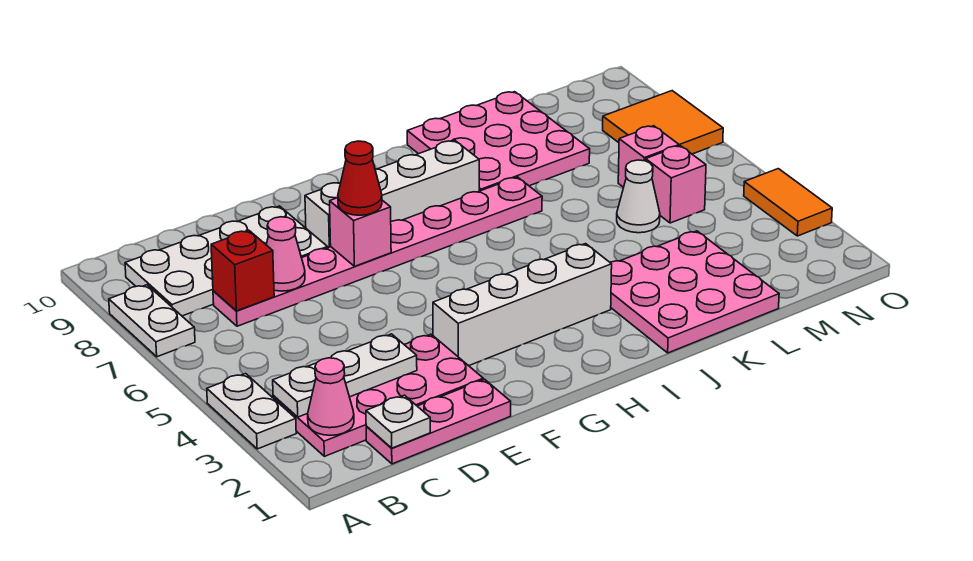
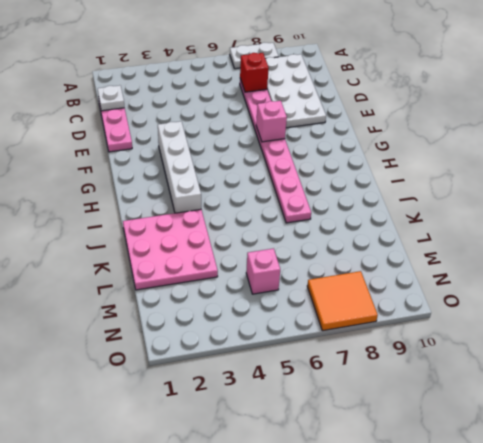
none -> white 1x2 plate [207,374,296,449]
none -> pink 2x4 plate [273,334,483,456]
none -> white 1x4 brick [305,141,479,248]

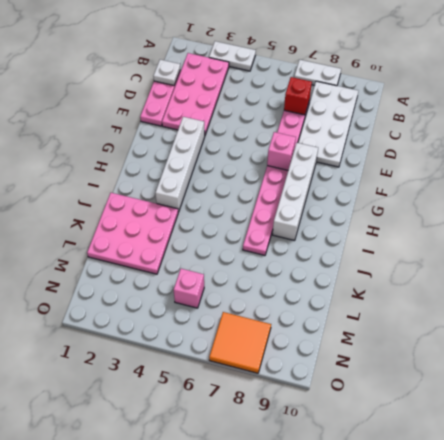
none -> pink 3x3 plate [407,92,590,191]
none -> white 1x1 cone [617,160,660,233]
none -> pink 1x1 brick [618,126,679,187]

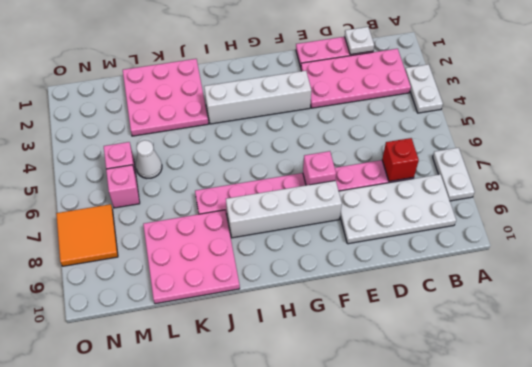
none -> orange 1x2 tile [744,169,832,236]
none -> pink 1x1 cone [308,358,354,435]
none -> white 1x3 plate [273,334,417,417]

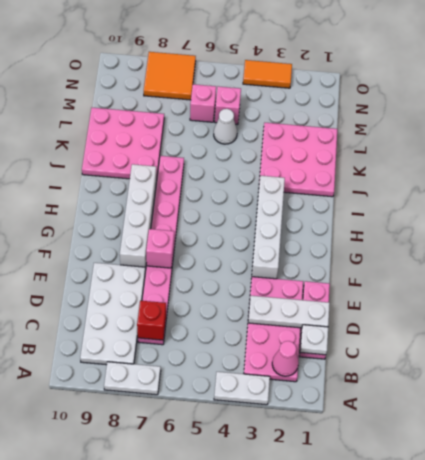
white 1x3 plate [248,296,330,328] -> white 1x3 plate turned to [273,334,417,417]
none -> pink 1x1 cone [266,217,305,291]
none -> red 1x1 cone [338,141,382,215]

